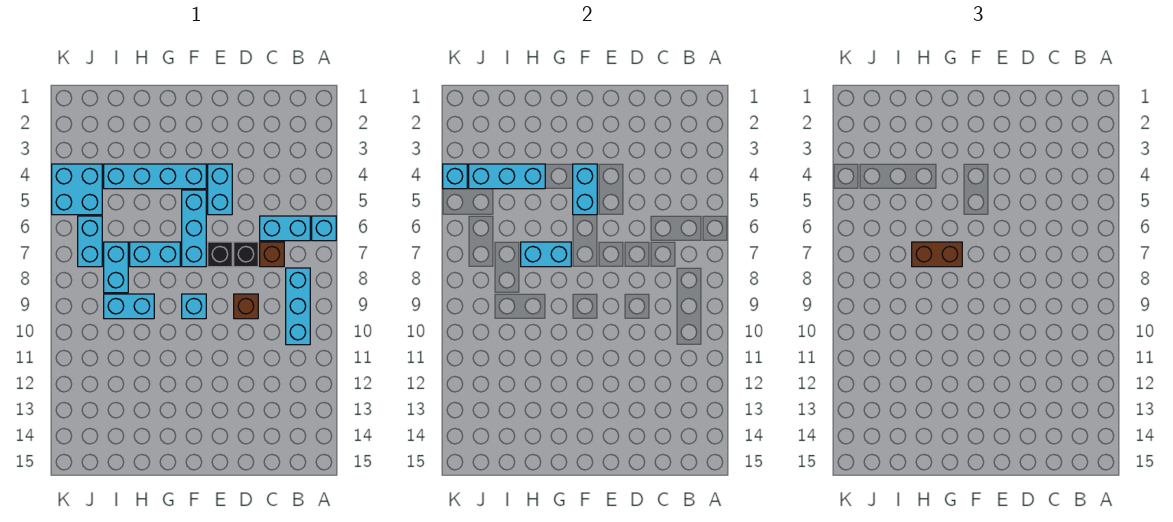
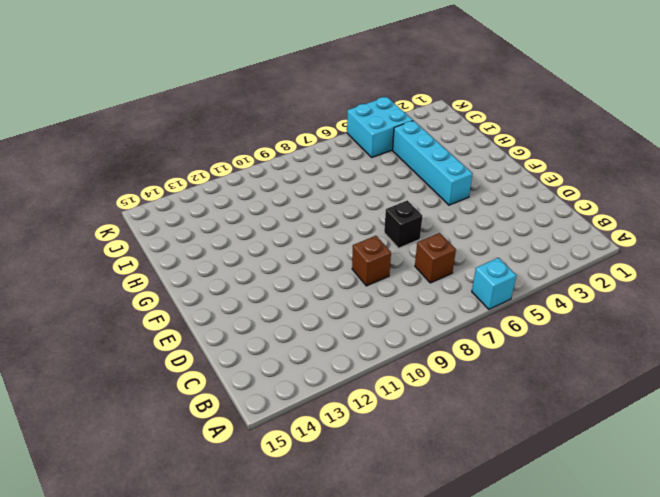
none -> cyan 1x2 brick [260,216,310,241]
none -> cyan 1x3 brick [286,268,310,345]
none -> black 1x1 brick [234,242,258,267]

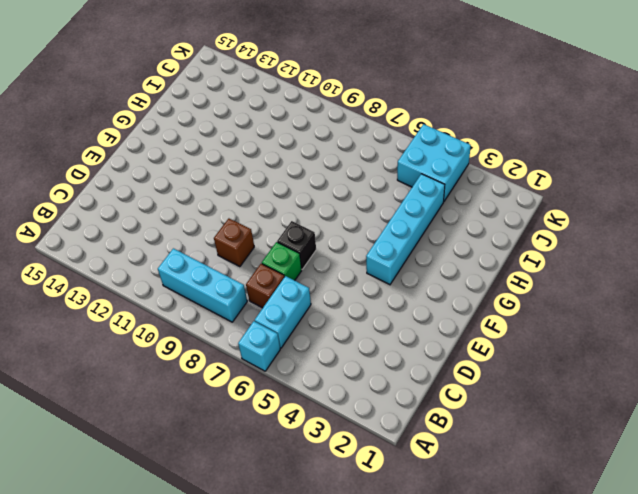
green 1x1 brick [262,242,302,280] -> black 1x1 brick [234,242,258,267]
none -> cyan 1x2 brick [208,164,232,215]
none -> cyan 1x3 brick [182,190,206,267]
none -> cyan 1x1 brick [182,294,206,319]

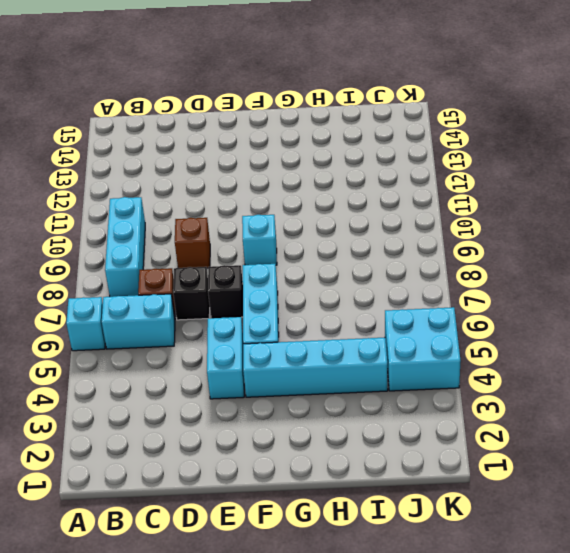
none -> cyan 1x2 brick [130,242,180,267]
none -> cyan 1x2 brick [104,294,154,319]
none -> cyan 1x2 brick [104,242,128,293]

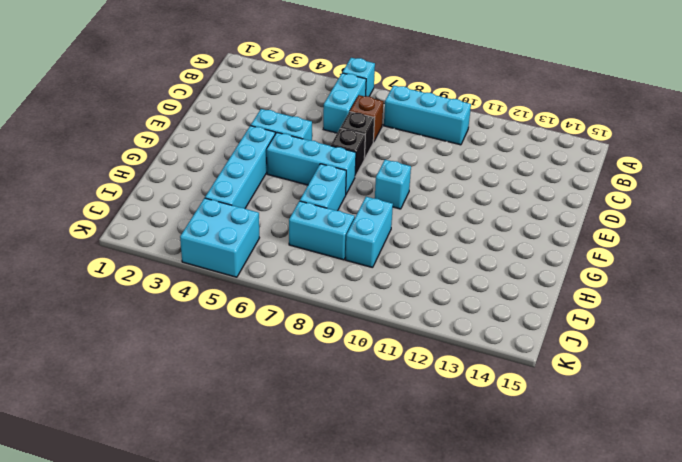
none -> brown 1x1 brick [234,294,258,319]
none -> cyan 1x2 brick [78,216,102,267]
none -> cyan 1x2 brick [573,164,597,215]

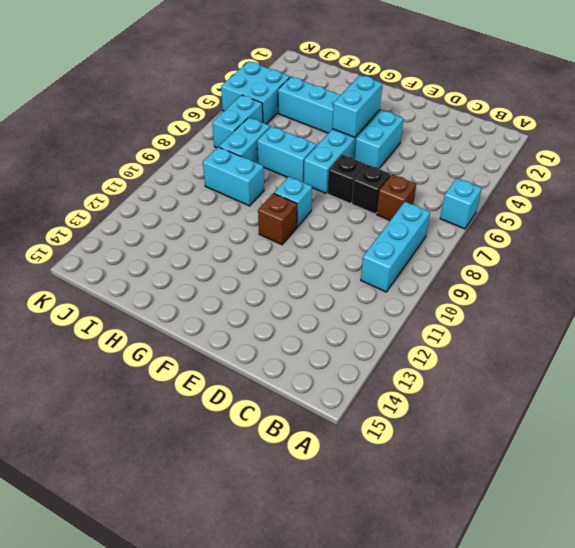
brown 1x1 brick [258,193,297,245] -> brown 1x1 brick moved to [234,294,258,319]
none -> cyan 1x2 brick [260,216,310,241]
none -> cyan 1x2 brick [521,242,571,267]
none -> cyan 1x3 brick [469,164,545,189]

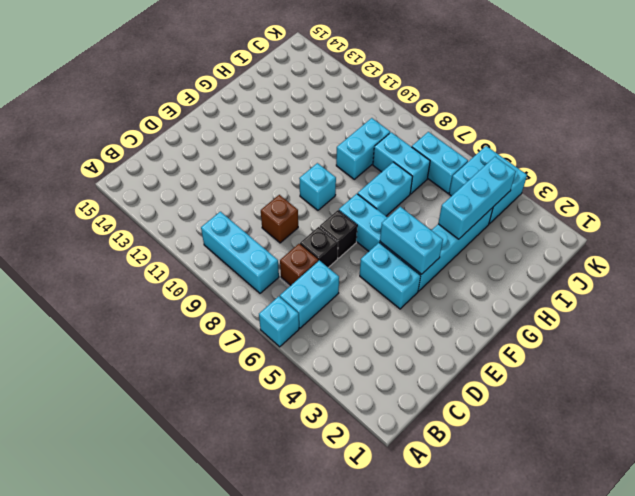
none -> cyan 1x2 brick [521,242,571,267]
none -> cyan 1x1 brick [443,164,467,189]
none -> brown 1x2 brick [912,242,962,267]

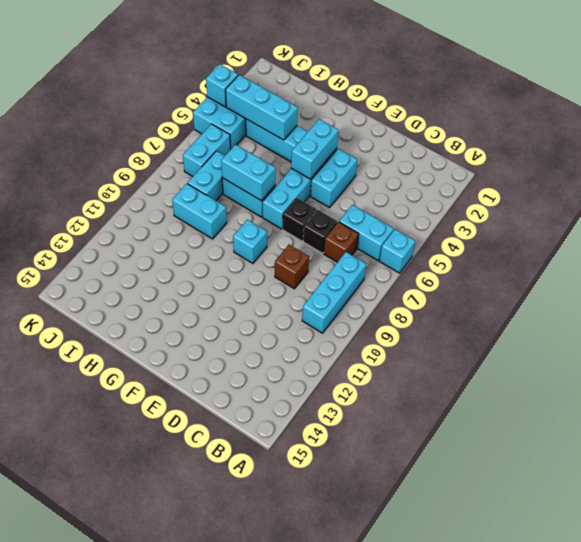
none -> brown 1x2 brick [912,242,962,267]

